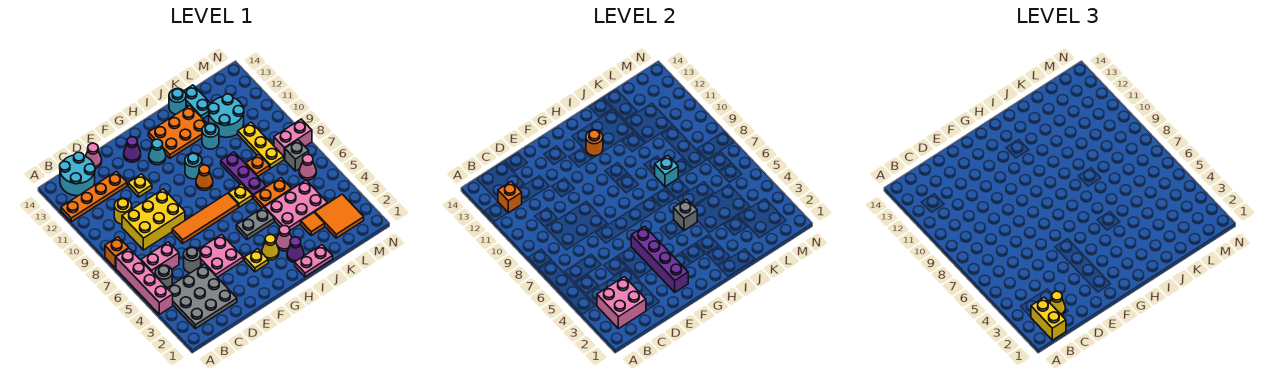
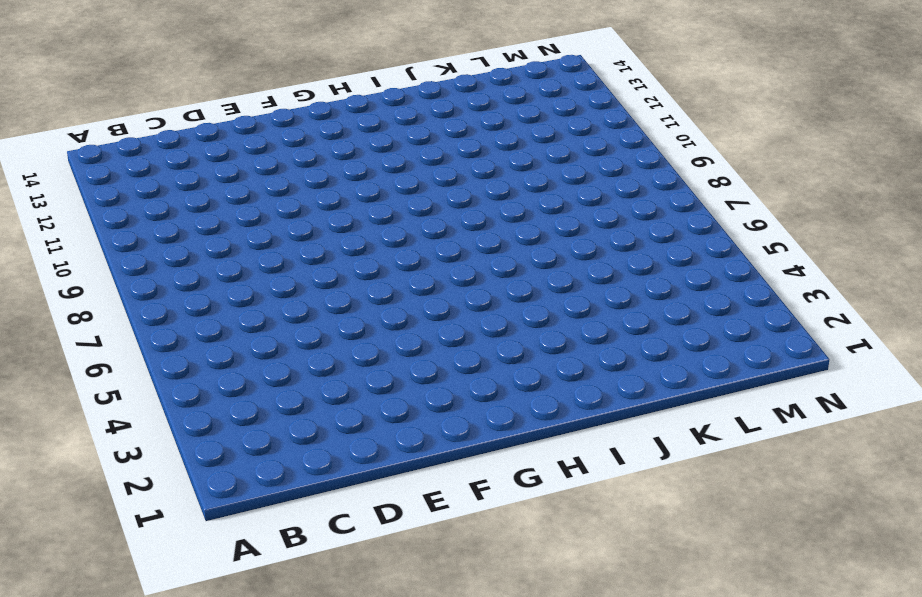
none -> pink 1x4 brick [116,249,173,314]
none -> orange 1x1 brick [105,237,129,268]
none -> orange 1x4 plate [61,172,127,222]
none -> grey 3x3 plate [167,264,237,329]

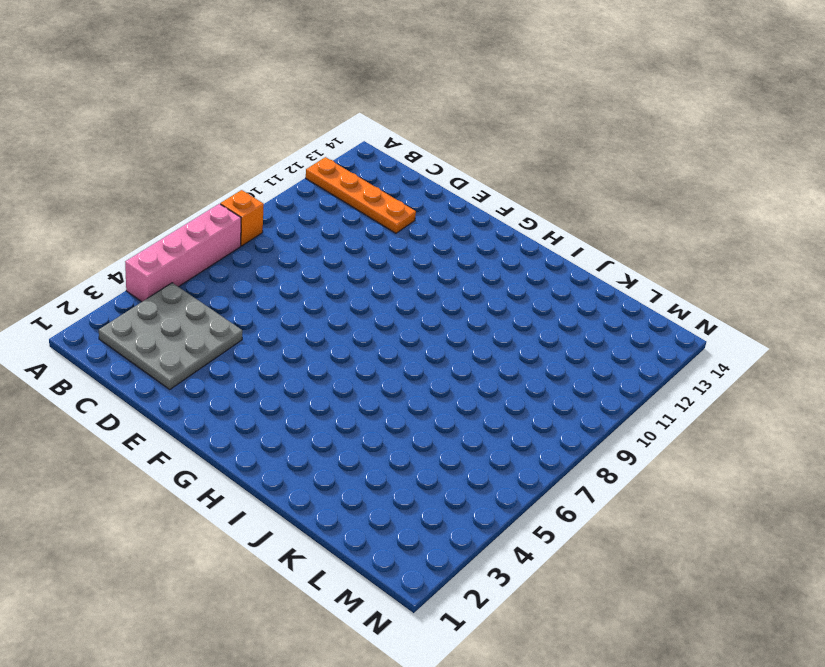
none -> grey 1x1 round brick [155,265,172,288]
none -> pink 1x2 brick [141,242,179,275]
none -> cyan 2x2 round brick [60,152,95,196]
none -> yellow 2x3 brick [122,189,185,250]

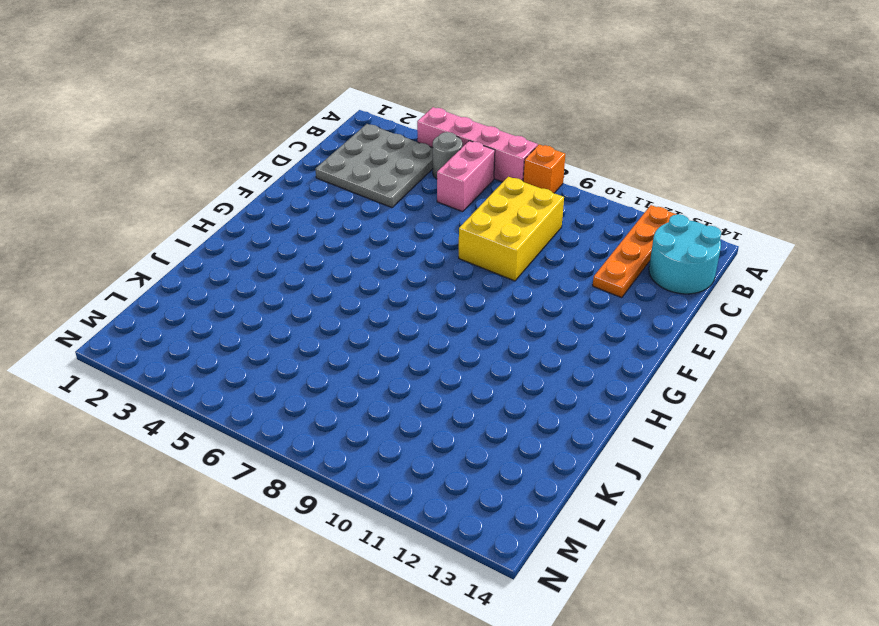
none -> yellow 1x1 round brick [114,198,131,224]
none -> grey 1x1 round brick [184,247,201,273]
none -> pink 1x1 cone [86,143,102,169]
none -> pink 2x2 plate [198,234,243,277]

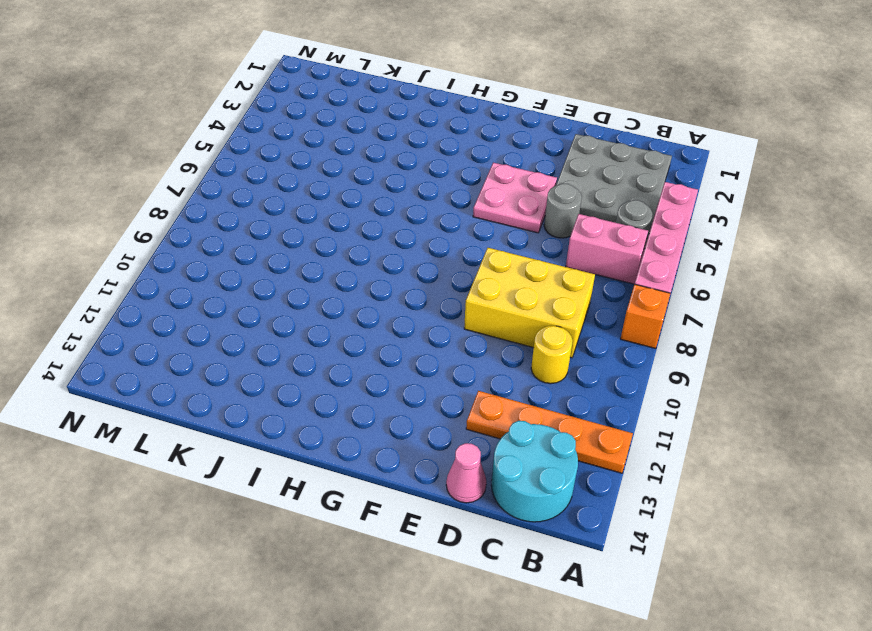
none -> orange 1x4 tile [172,193,238,243]
none -> yellow 1x1 plate [128,174,152,197]
none -> purple 1x1 cone [124,137,141,162]
none -> yellow 1x1 plate [244,249,268,272]

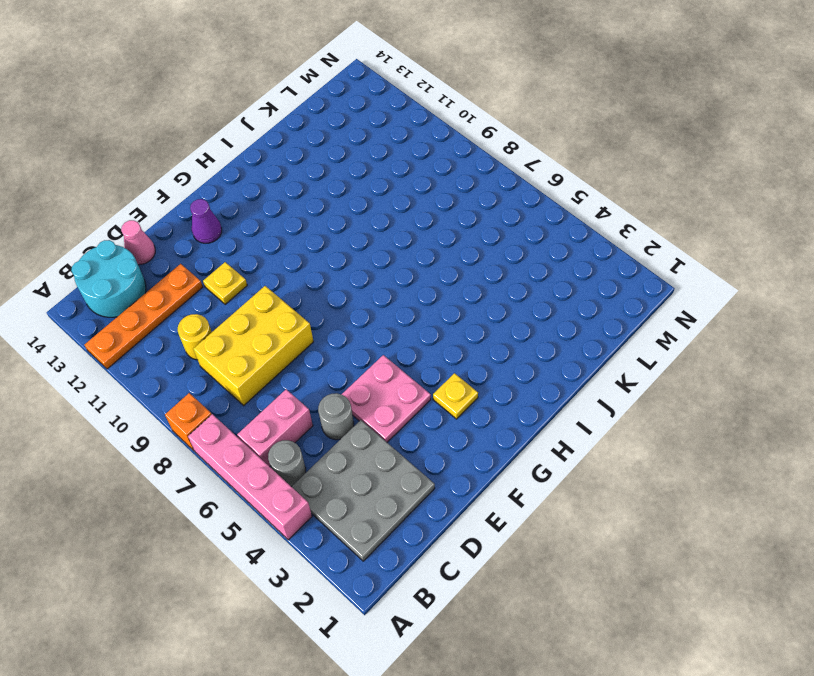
none -> orange 1x4 tile [172,193,238,243]
none -> cyan 1x1 cone [149,139,166,165]
none -> yellow 1x1 cone [262,235,279,260]
none -> grey 1x2 plate [236,207,274,239]

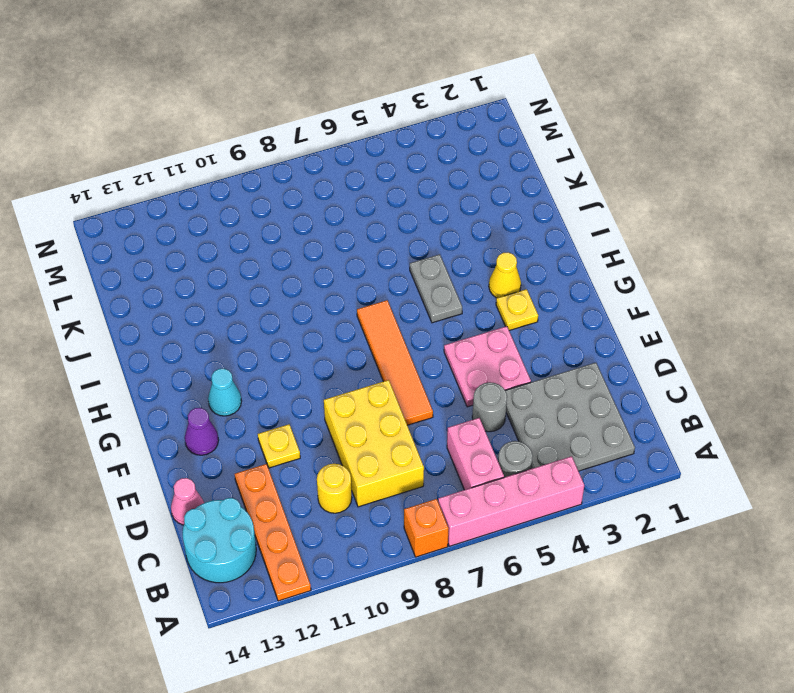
none -> orange 1x1 cone [196,165,213,191]
none -> cyan 1x1 round brick [185,153,202,179]
none -> orange 2x3 plate [148,106,207,158]
none -> pink 1x2 plate [295,245,333,277]

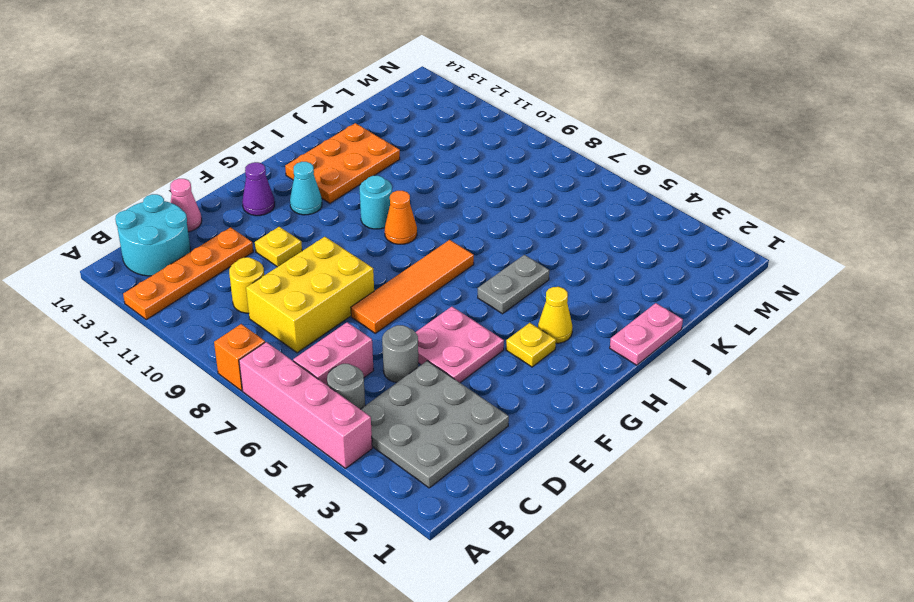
none -> purple 1x1 cone [287,237,304,263]
none -> pink 1x1 cone [276,226,292,251]
none -> yellow 1x1 plate [229,184,252,207]
none -> pink 2x3 plate [265,180,328,230]

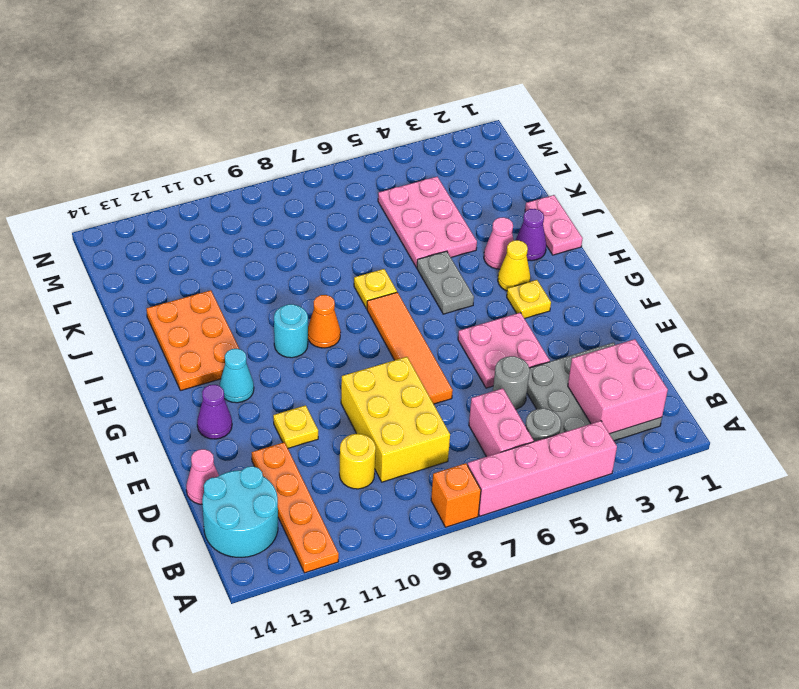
none -> orange 1x2 plate [254,178,291,208]
none -> purple 1x3 plate [221,152,267,198]
none -> cyan 1x1 round brick [202,123,219,149]
none -> cyan 1x1 round brick [169,89,186,114]

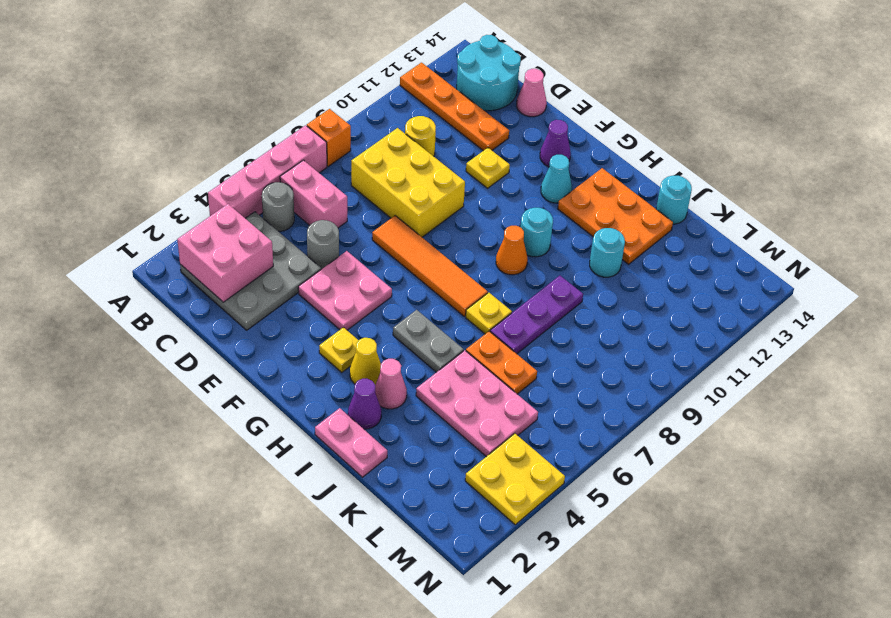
yellow 2x2 plate [465,434,565,525] -> orange 2x2 tile [315,194,364,238]
none -> orange 1x1 tile [301,213,325,235]
none -> orange 1x1 plate [246,155,270,176]
none -> cyan 2x2 round brick [208,94,244,137]
none -> cyan 1x2 plate [184,85,211,119]

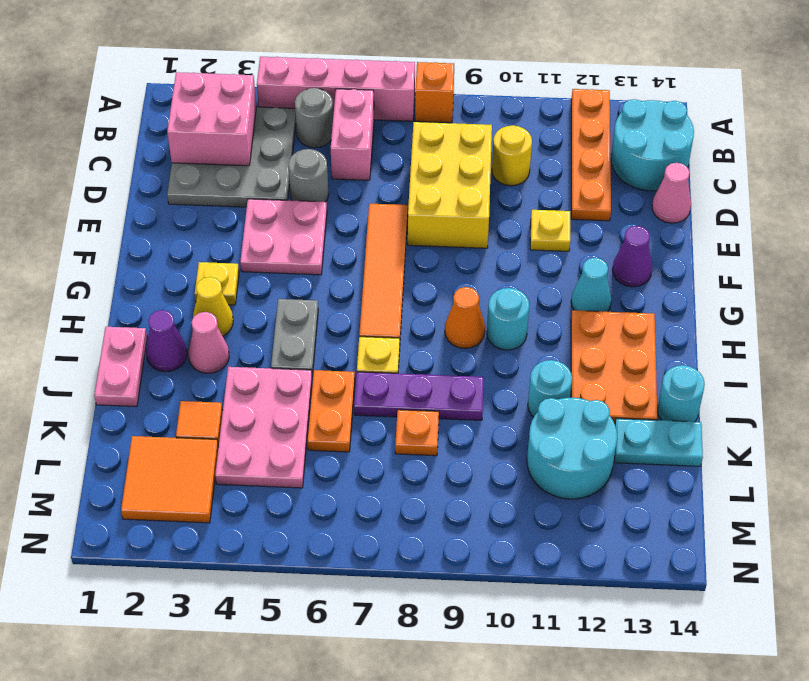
none -> yellow 1x3 plate [238,122,284,168]
none -> pink 1x1 cone [299,155,316,180]
none -> grey 1x1 brick [285,140,309,171]
none -> pink 1x2 brick [274,119,312,159]

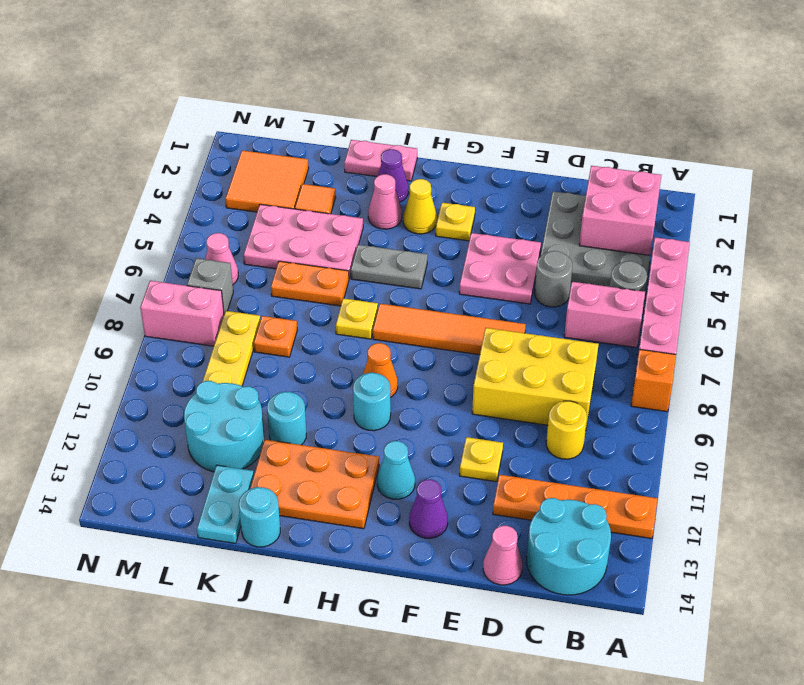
none -> purple 1x3 plate [221,152,267,198]
none -> orange 1x1 brick [498,181,522,213]
none -> purple 1x4 brick [631,226,688,292]
none -> orange 1x1 round brick [586,130,603,156]

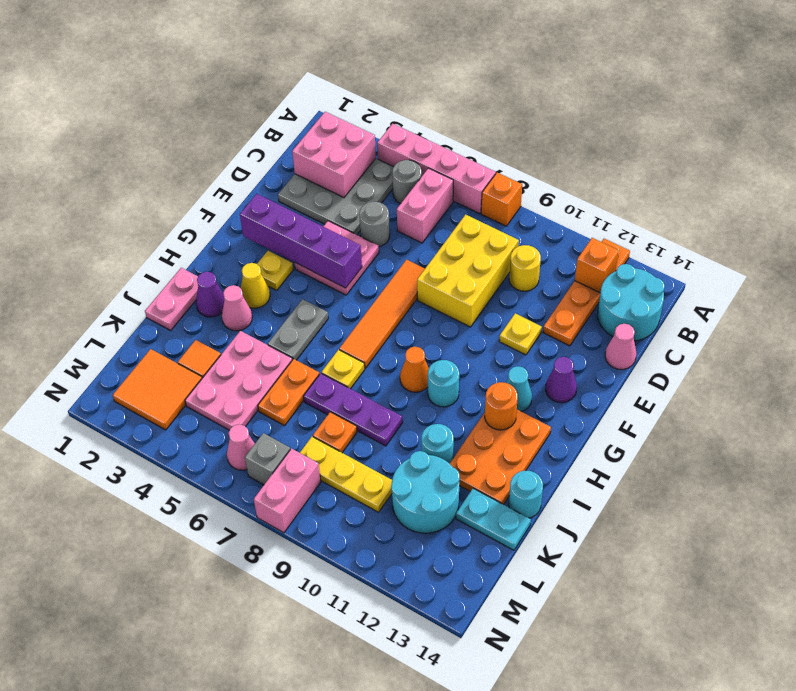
none -> grey 1x1 brick [674,199,697,230]
none -> cyan 1x1 brick [655,156,678,187]
none -> yellow 1x2 brick [1031,297,1066,340]
none -> yellow 1x1 cone [1050,291,1065,315]

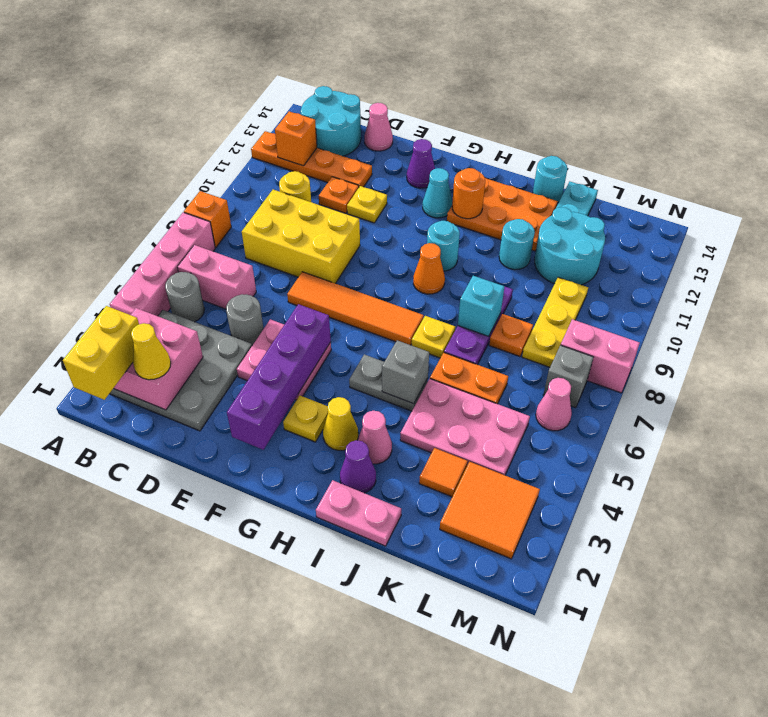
orange 1x1 plate [319,177,359,213] -> none

